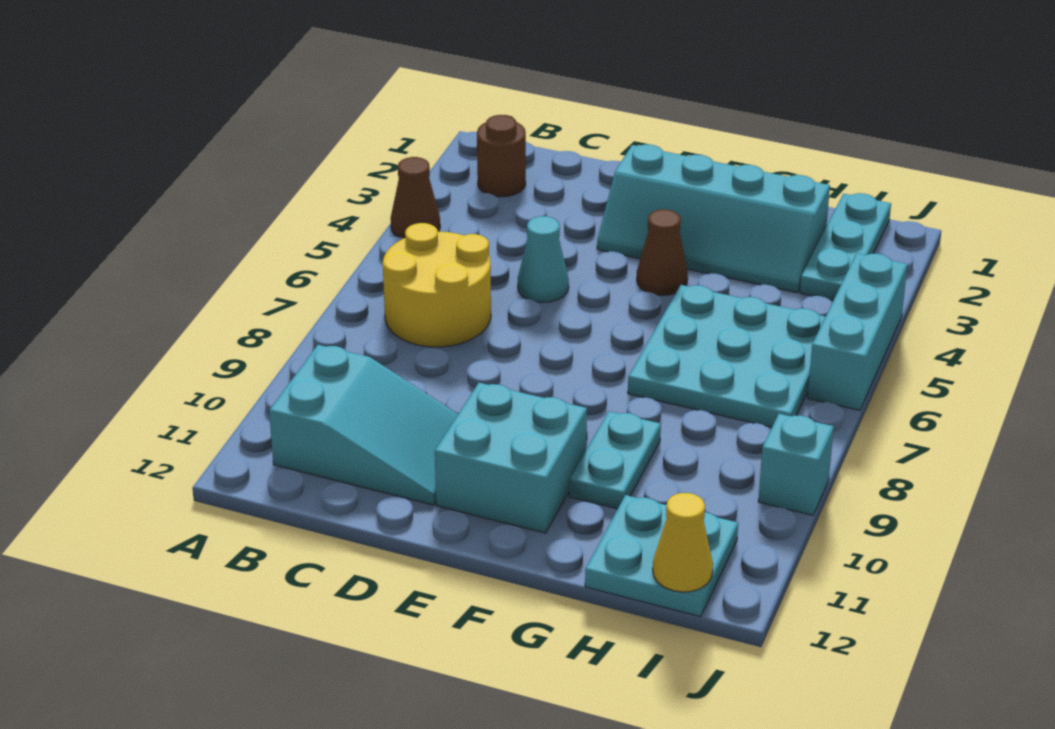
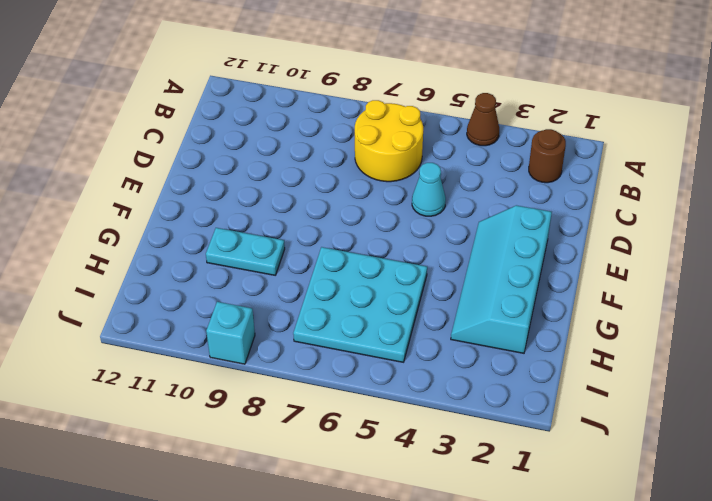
none -> cyan 2x3 slope [269,345,458,505]
none -> cyan 2x2 brick [435,383,587,533]
none -> brown 1x1 cone [637,209,688,295]

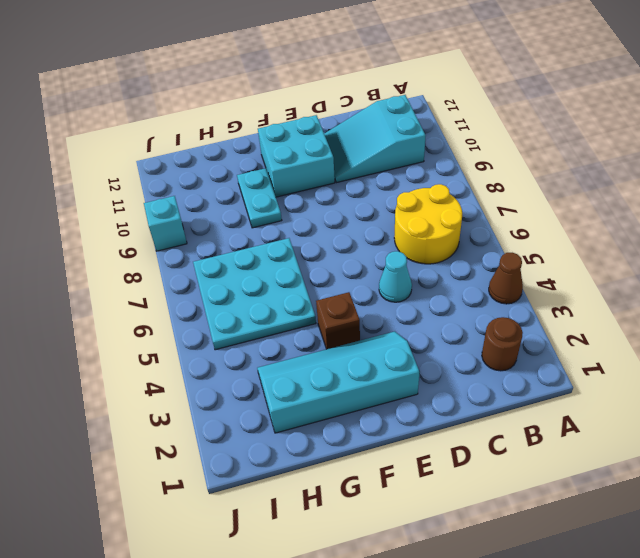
brown 1x1 brick [316,292,360,349] -> brown 1x1 cone [637,209,688,295]
none -> cyan 2x2 plate [585,495,738,617]
none -> cyan 1x3 plate [800,193,891,300]
none -> cyan 1x3 brick [808,253,907,410]

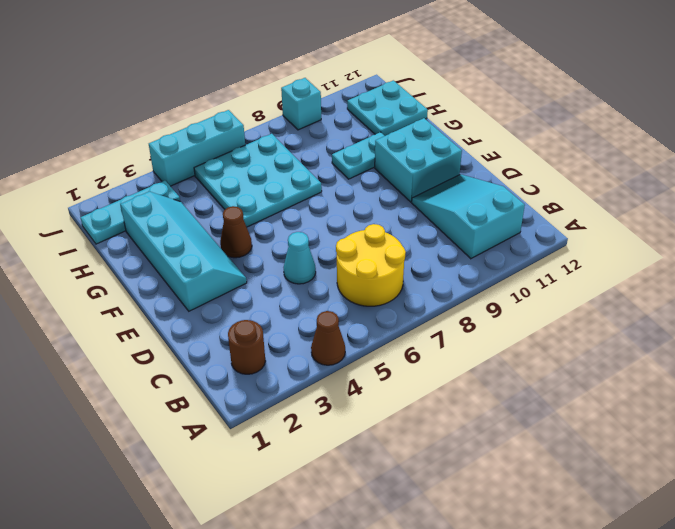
none -> yellow 1x1 cone [653,493,713,592]

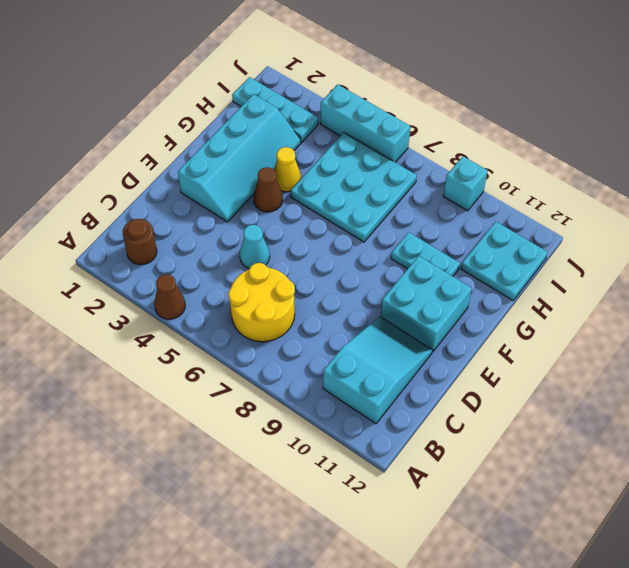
yellow 1x1 cone [274,147,301,192] -> yellow 1x1 cone moved to [653,493,713,592]

